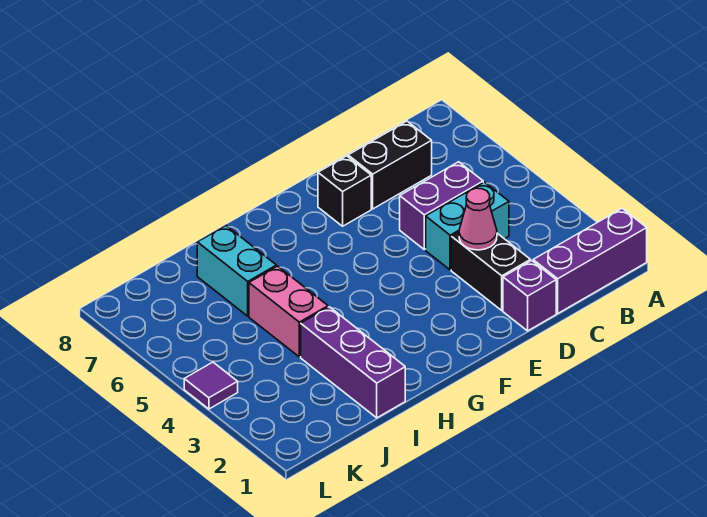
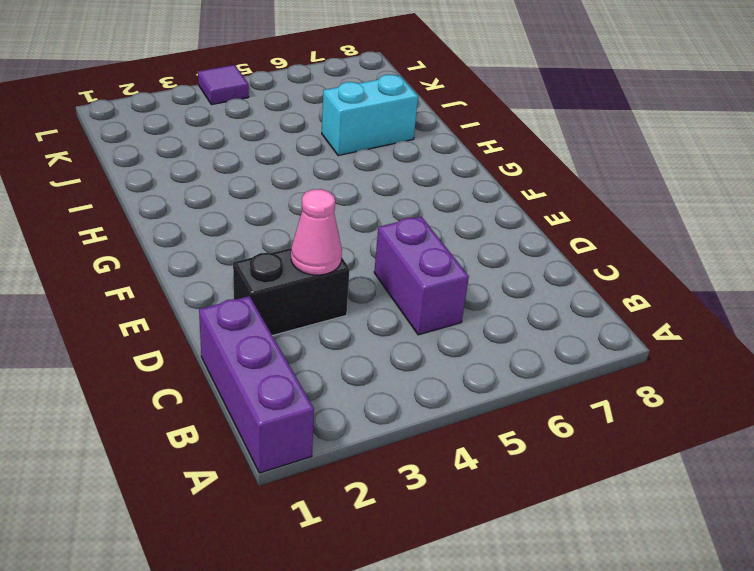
none -> cyan 1x2 brick [426,182,509,270]
none -> black 1x2 brick [348,121,432,209]
none -> purple 1x1 brick [503,261,556,331]

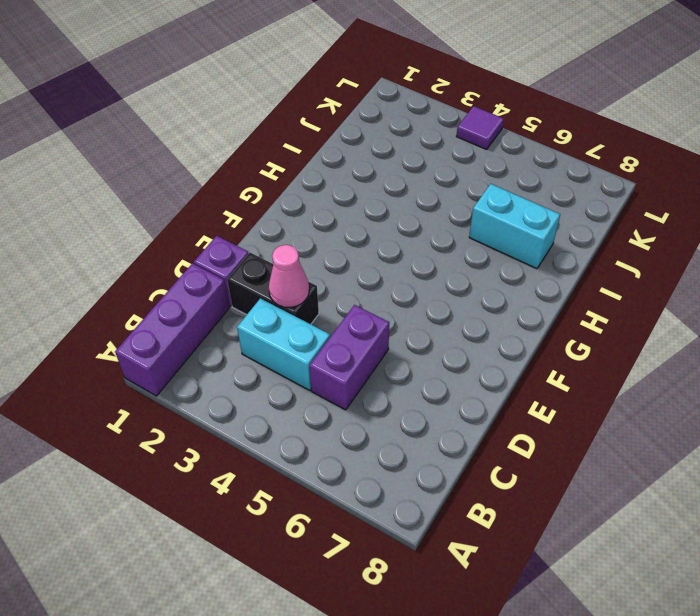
cyan 1x2 brick [237,298,330,390] -> cyan 1x2 brick turned to [426,182,509,270]
none -> black 1x2 brick [348,121,432,209]
none -> black 1x1 brick [318,156,371,226]
none -> purple 1x3 brick [301,307,405,418]

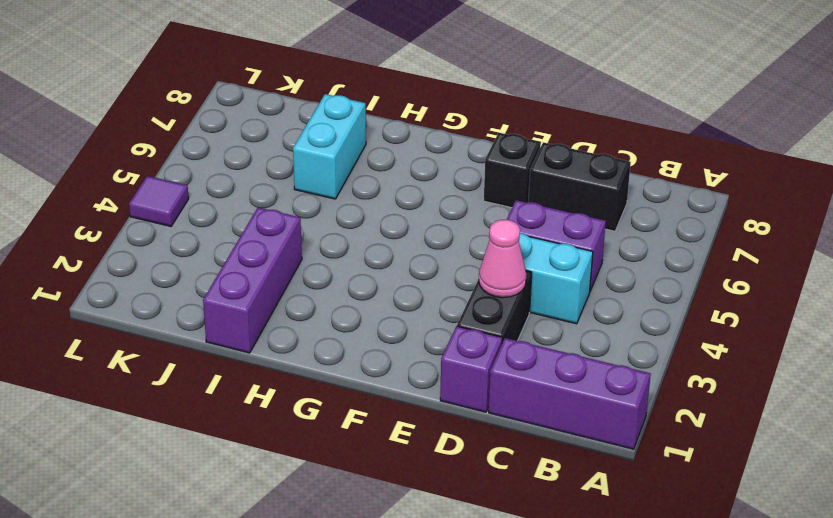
none -> pink 1x2 brick [249,266,328,357]

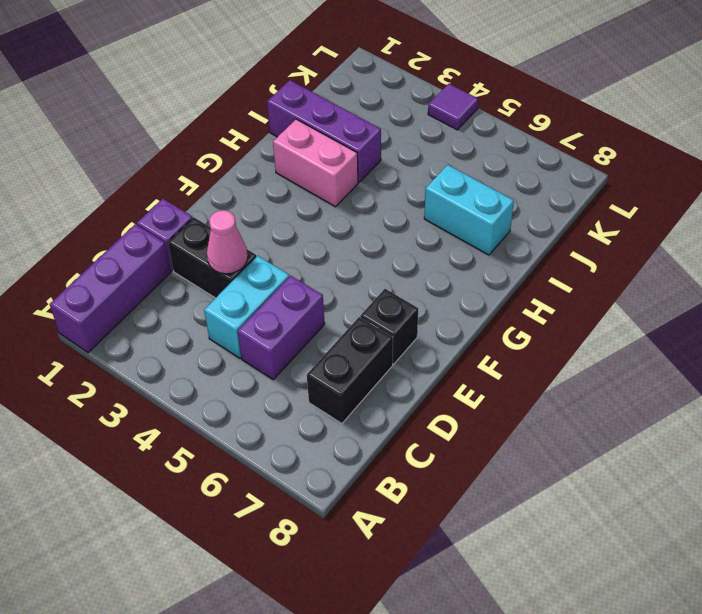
pink 1x2 brick [273,119,358,207] -> pink 1x2 brick moved to [249,266,328,357]

